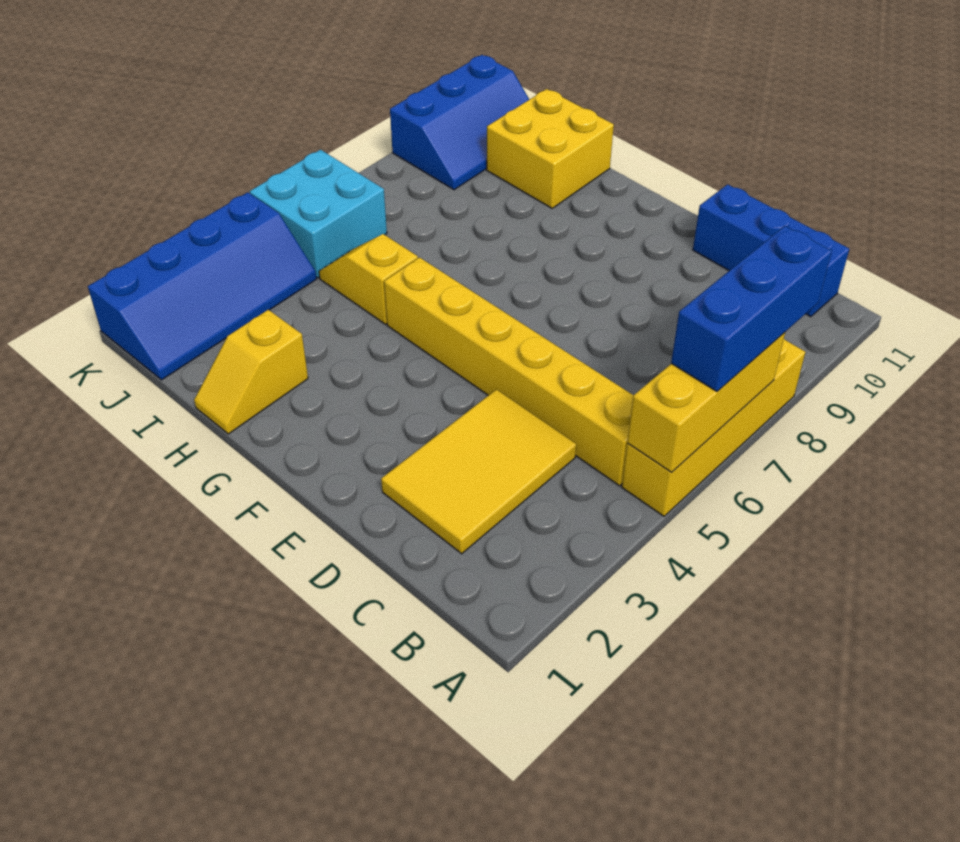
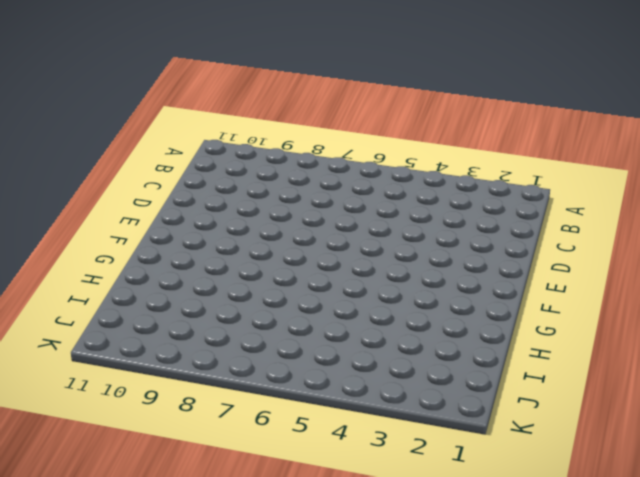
none -> yellow 1x4 brick [622,339,805,516]
none -> yellow 1x6 brick [384,257,633,486]
none -> blue 1x3 brick [693,184,849,317]

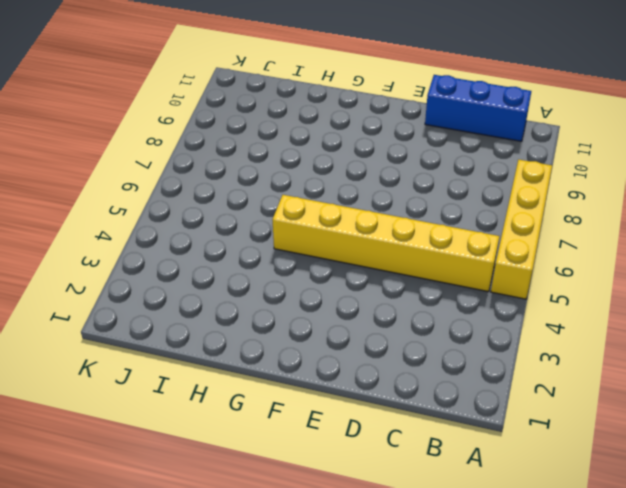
none -> yellow 2x3 tile [381,389,576,554]
none -> yellow 1x2 slope [194,310,308,434]
none -> yellow 1x2 slope [319,234,418,324]

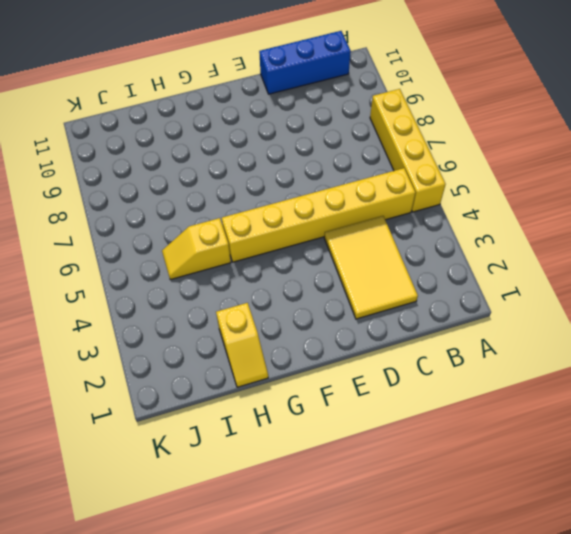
none -> yellow 2x2 brick [487,89,614,208]
none -> blue 2x4 slope [88,192,316,380]
none -> cyan 2x2 brick [250,150,387,278]

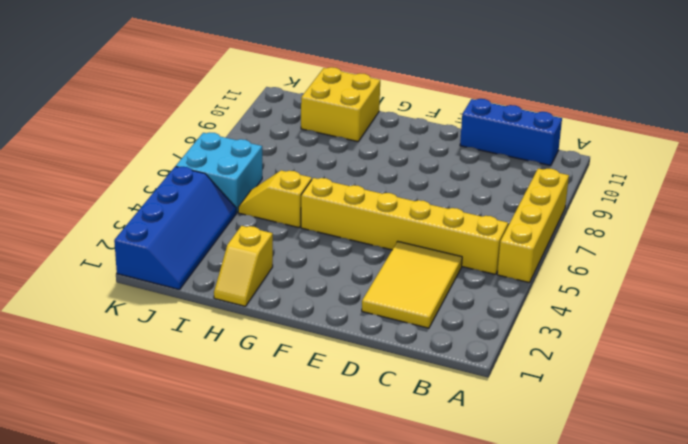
none -> blue 2x3 slope [390,55,529,190]
none -> yellow 1x3 brick [627,332,785,473]
none -> blue 1x3 brick [671,226,832,391]

